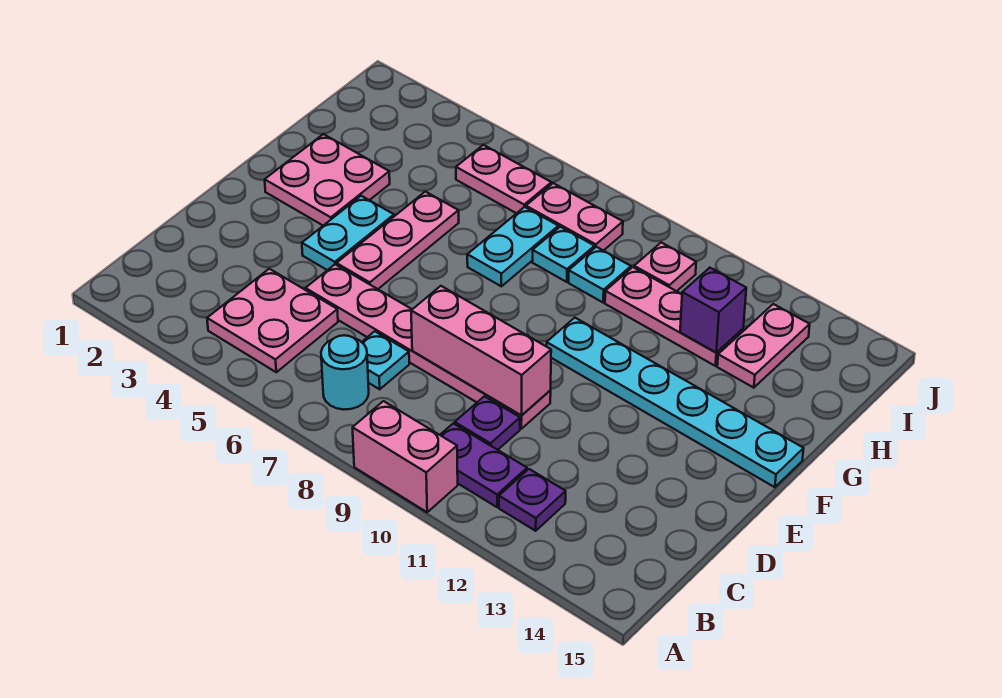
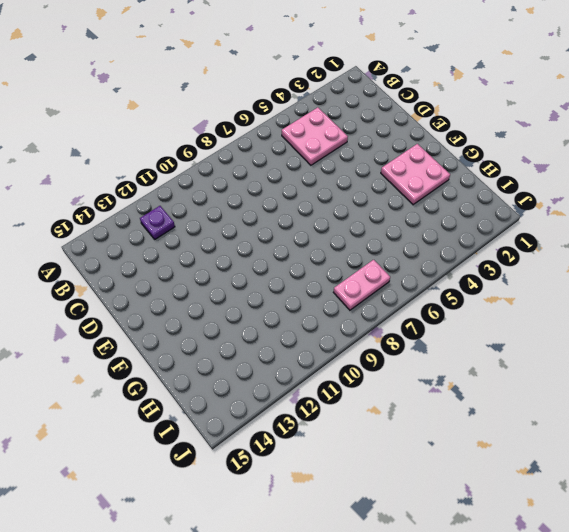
none -> pink 1x2 brick [352,401,458,512]
none -> cyan 1x1 round brick [321,335,369,410]
none -> purple 1x2 plate [440,423,527,507]

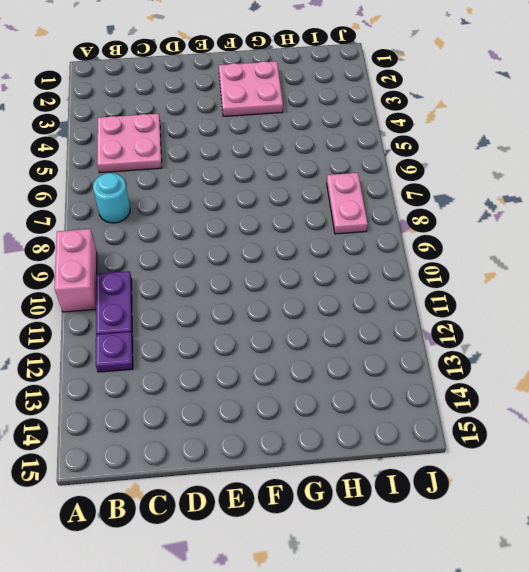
none -> cyan 1x1 plate [362,331,409,389]
none -> purple 1x1 plate [455,396,520,450]
none -> pink 1x6 plate [305,264,551,429]

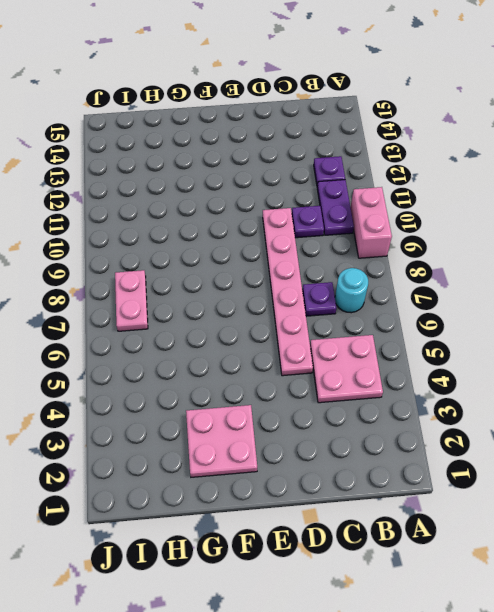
purple 1x1 plate [302,282,336,316] -> cyan 1x1 plate [362,331,409,389]
none -> cyan 1x2 plate [302,196,394,270]
none -> pink 1x3 plate [337,192,459,289]
none -> cyan 1x6 plate [547,318,804,487]

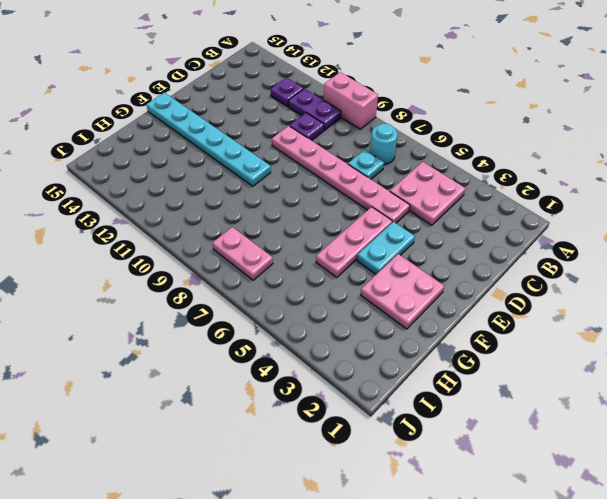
none -> cyan 1x2 plate [467,207,558,286]
none -> cyan 1x1 plate [532,227,594,282]
none -> cyan 1x1 plate [569,247,631,302]

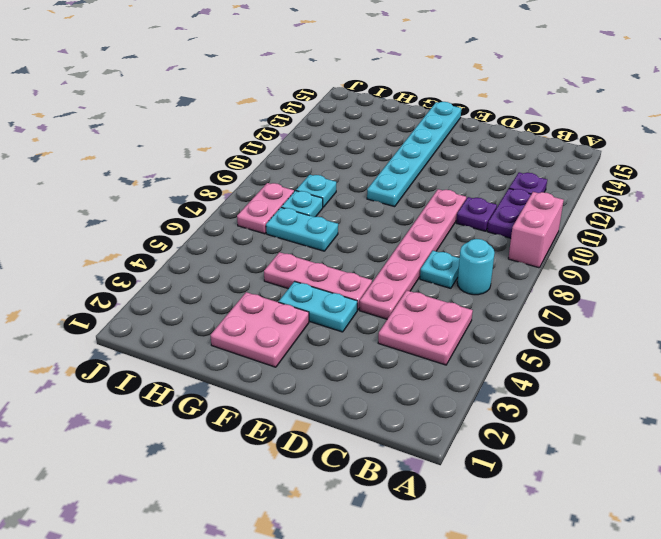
none -> pink 1x3 plate [605,267,743,366]
none -> pink 1x2 plate [717,304,810,388]
none -> pink 1x2 plate [456,145,551,213]

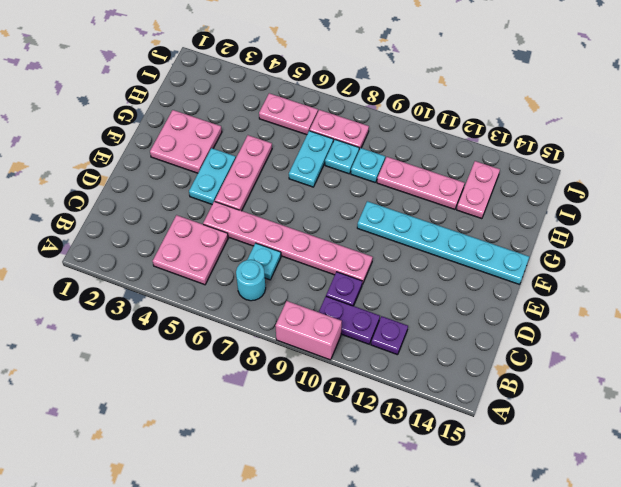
none -> pink 1x1 plate [634,243,696,291]
none -> pink 1x3 brick [411,286,551,416]
none -> purple 1x1 brick [680,268,746,353]

